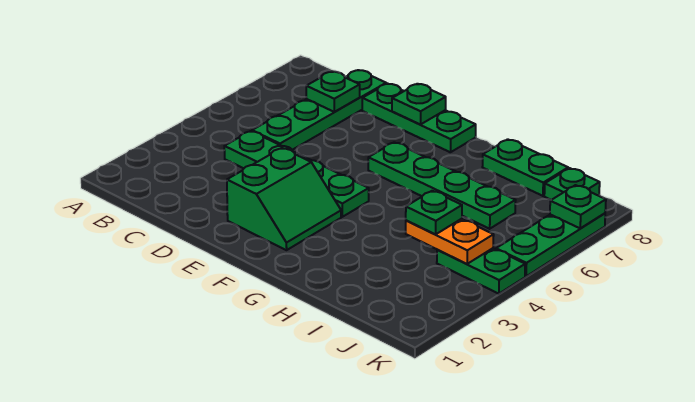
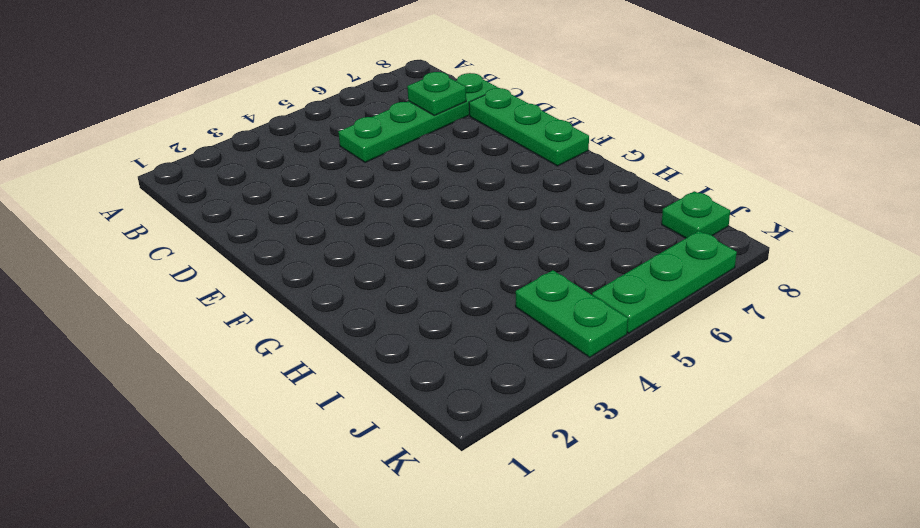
none -> green 1x4 plate [224,131,369,217]
none -> green 2x2 slope [227,148,341,250]
none -> green 1x4 plate [368,142,516,229]

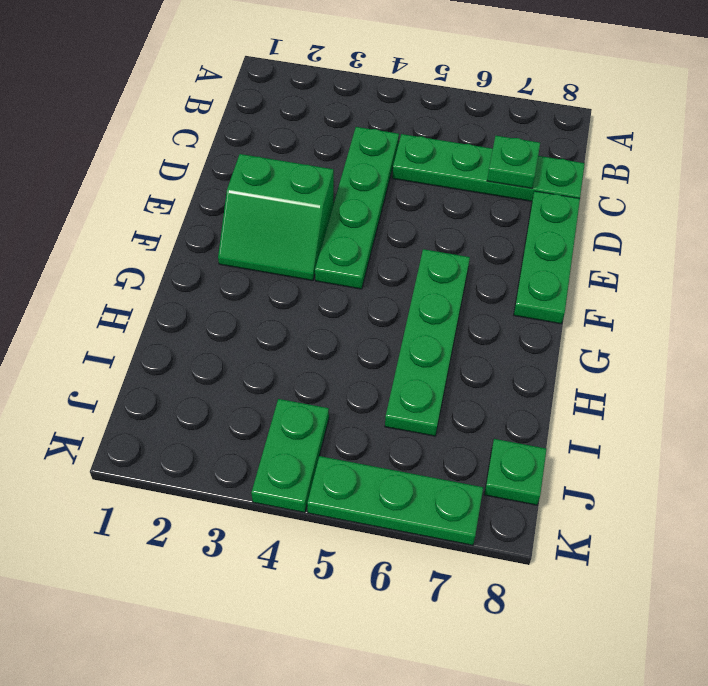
none -> green 1x2 plate [483,139,568,196]
none -> green 1x1 plate [392,84,446,125]
none -> orange 1x2 plate [406,219,494,264]

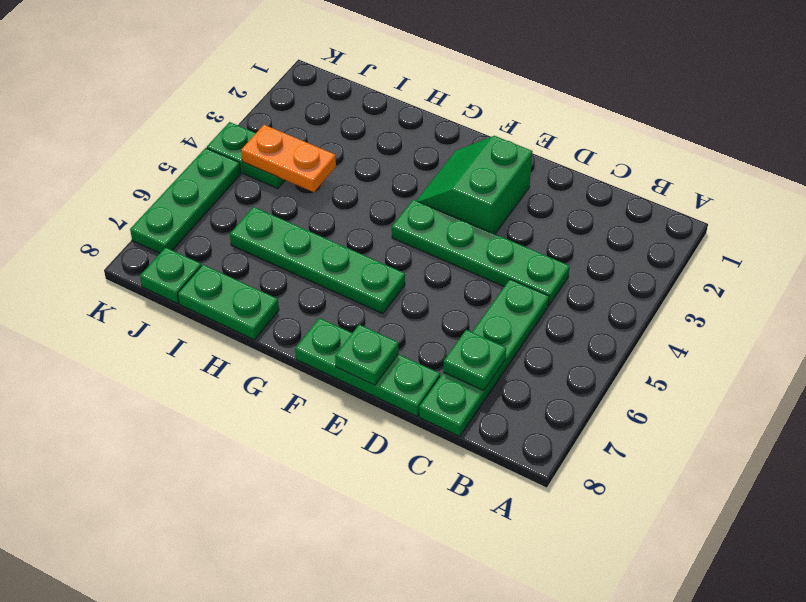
none -> green 1x1 plate [550,185,606,228]
none -> green 1x1 plate [406,191,462,235]

